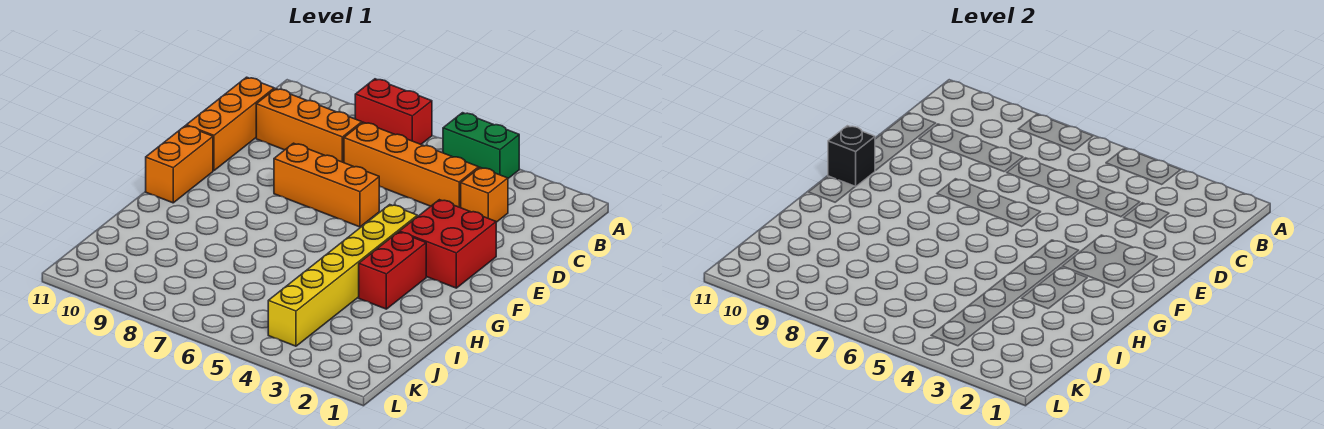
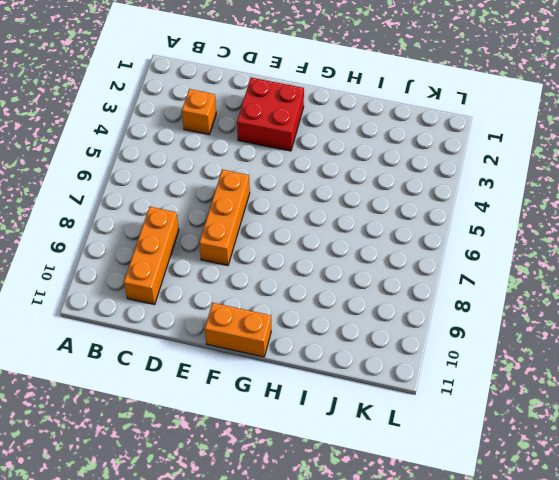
none -> green 1x2 brick [443,113,519,178]
none -> red 1x2 brick [355,79,432,144]
none -> orange 1x4 brick [344,122,479,208]

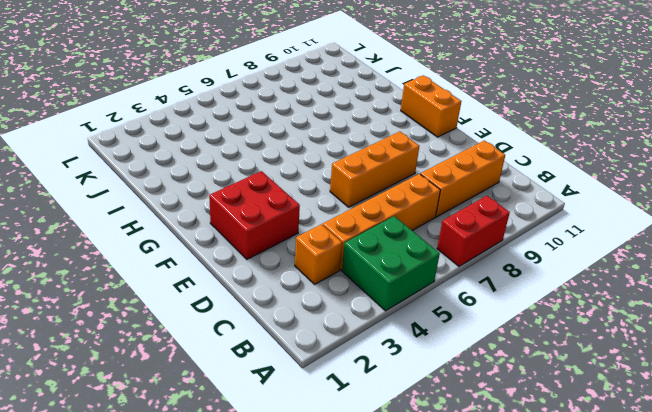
green 2x2 brick [342,216,440,311] -> green 1x2 brick [443,113,519,178]
none -> orange 1x3 brick [186,77,274,171]
none -> yellow 1x6 brick [268,205,417,346]
none -> red 1x2 brick [359,232,426,309]

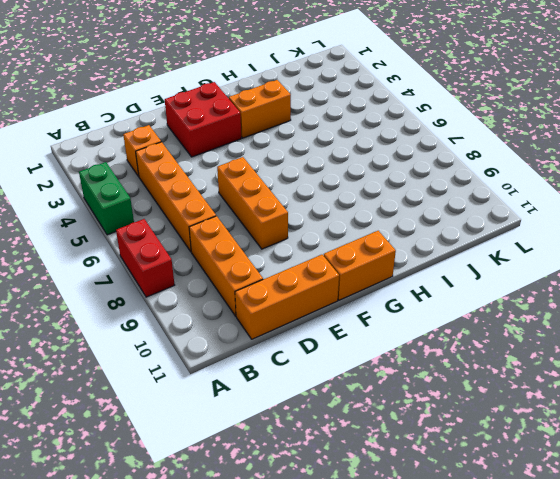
orange 1x2 brick [229,80,291,138] -> red 1x2 brick [359,232,426,309]
none -> yellow 1x6 brick [268,205,417,346]
none -> black 1x1 brick [828,126,875,187]

